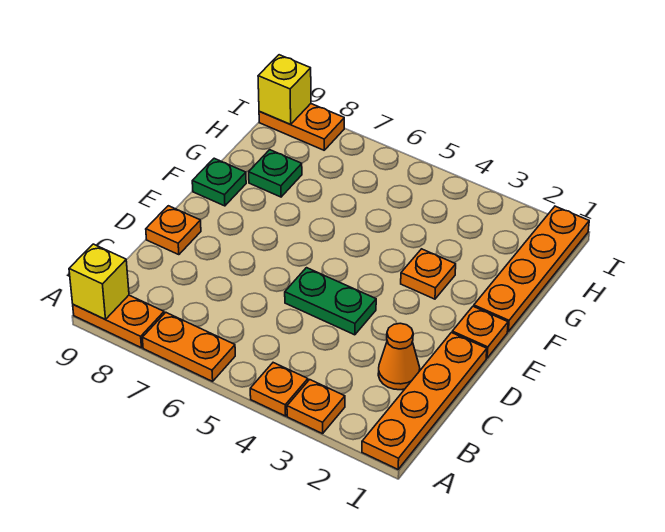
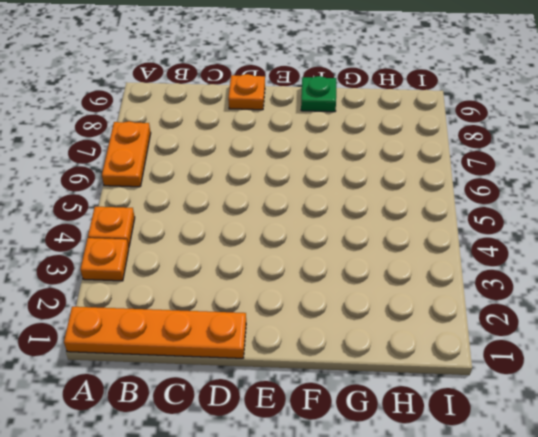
none -> orange 1x2 plate [73,295,164,348]
none -> orange 1x1 cone [378,323,420,390]
none -> green 1x2 plate [285,268,376,335]

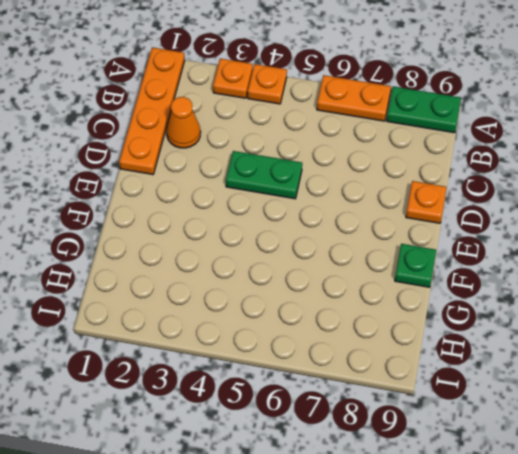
green 1x2 plate [387,87,461,133] -> orange 1x2 plate [73,295,164,348]
none -> orange 1x1 plate [452,306,508,358]
none -> orange 1x4 plate [474,206,589,332]
none -> orange 1x1 plate [401,249,456,299]

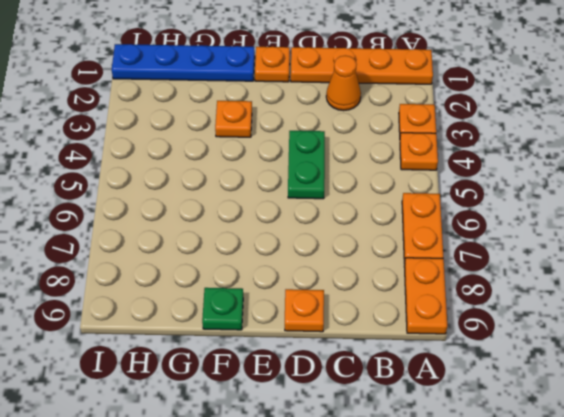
blue 1x4 plate [112,44,255,81] -> orange 1x4 plate [474,206,589,332]
none -> green 1x1 plate [249,150,302,197]
none -> orange 1x2 plate [259,104,344,150]
none -> yellow 1x1 brick [69,244,129,319]

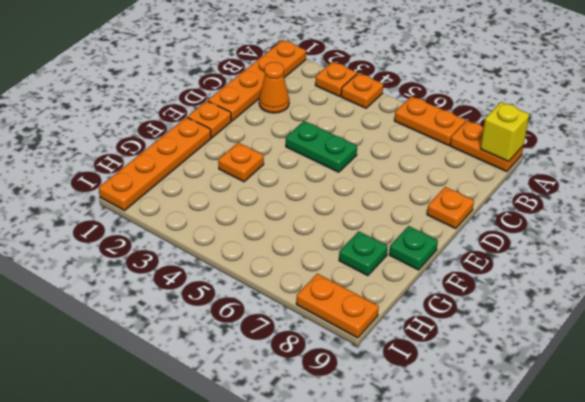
none -> yellow 1x1 brick [258,55,311,124]

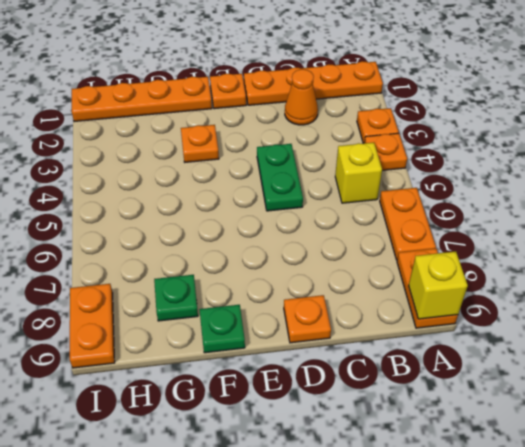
yellow 1x1 brick [335,143,382,203] -> yellow 1x1 brick moved to [258,55,311,124]

